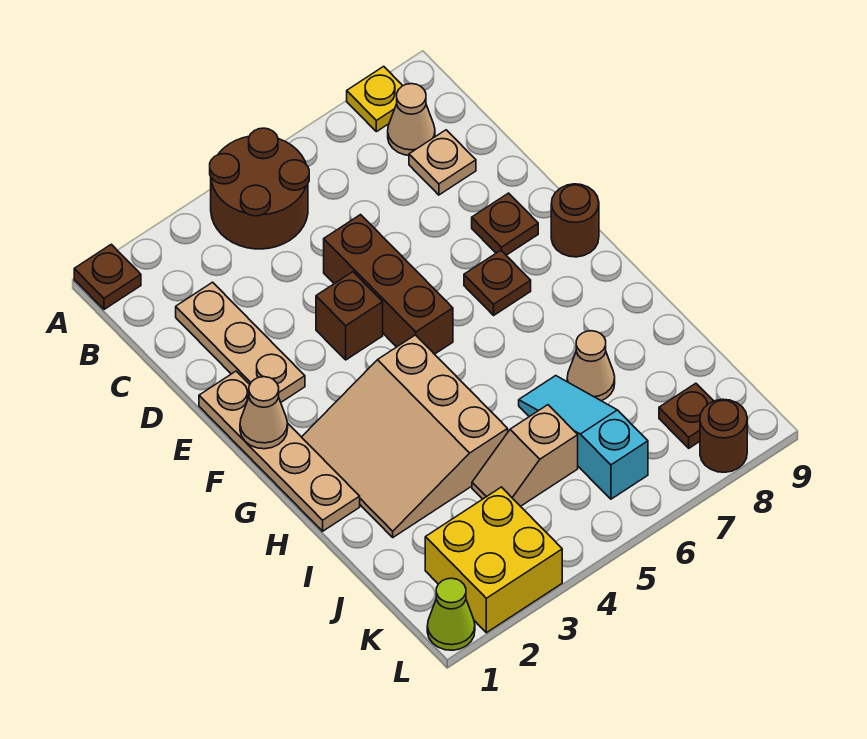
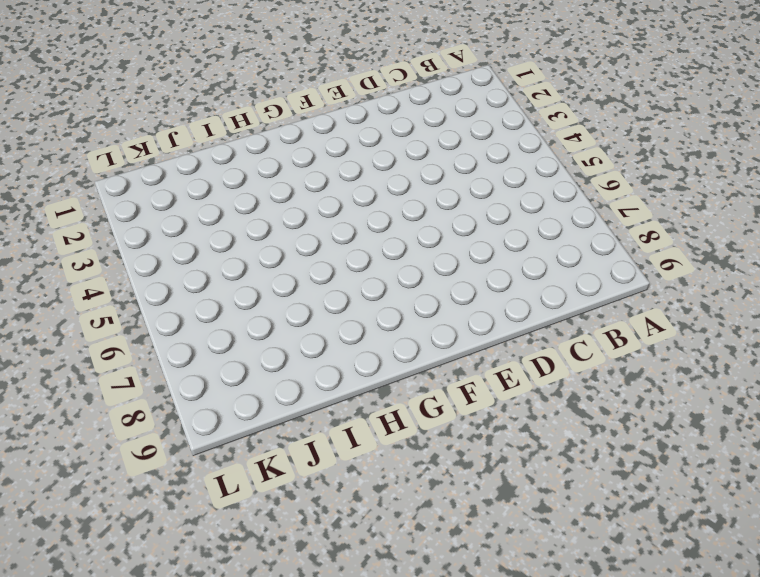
none -> brown 1x1 plate [74,244,141,309]
none -> brown 2x2 round brick [210,128,309,249]
none -> yellow 1x1 plate [347,66,403,132]

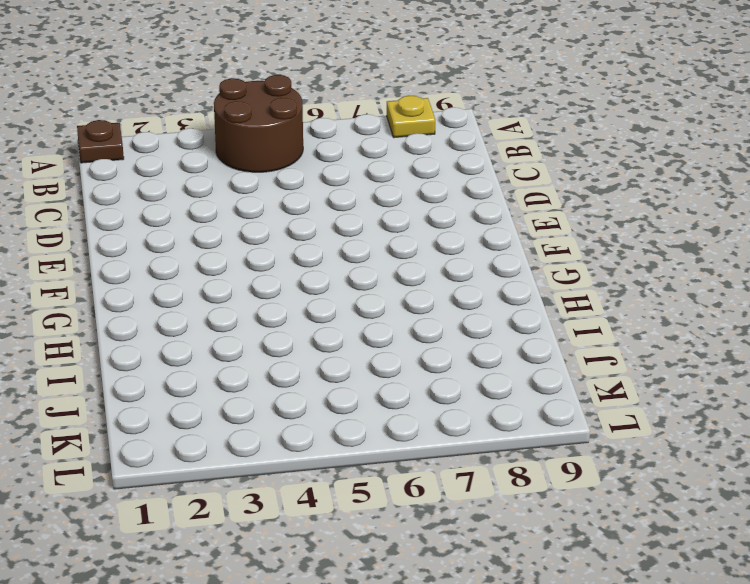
none -> tan 1x1 cone [388,84,435,155]
none -> tan 1x3 plate [176,282,305,402]
none -> tan 1x1 plate [409,130,476,195]

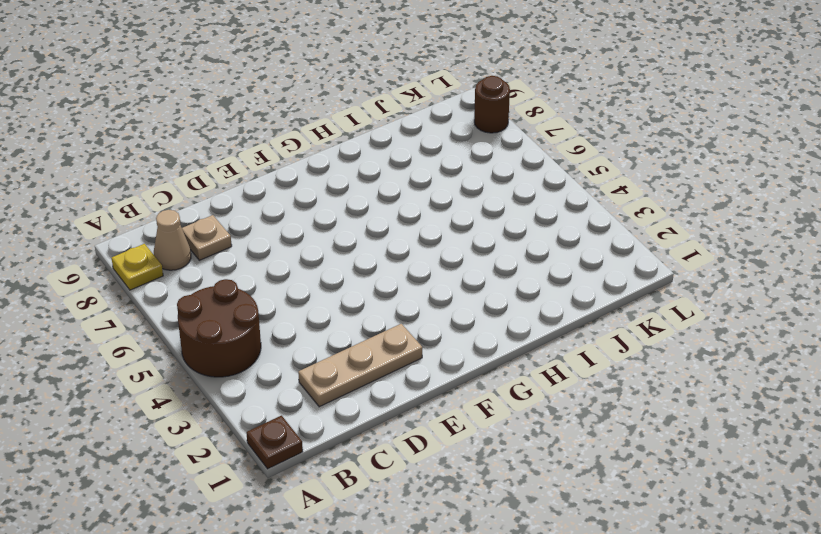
none -> brown 1x3 brick [324,215,453,354]
none -> tan 1x4 plate [199,371,360,531]
none -> brown 1x1 brick [316,272,383,360]

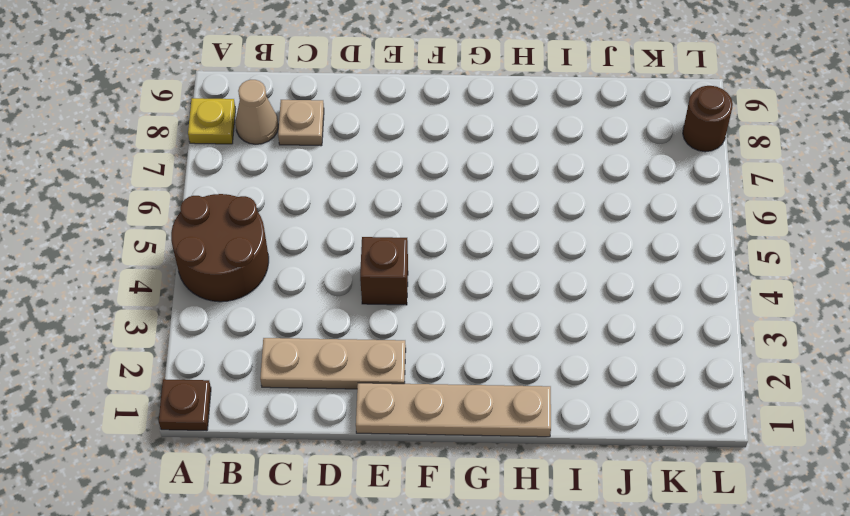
none -> brown 1x3 brick [324,215,453,354]
none -> brown 1x1 plate [472,193,538,255]
none -> brown 1x1 plate [464,250,531,315]

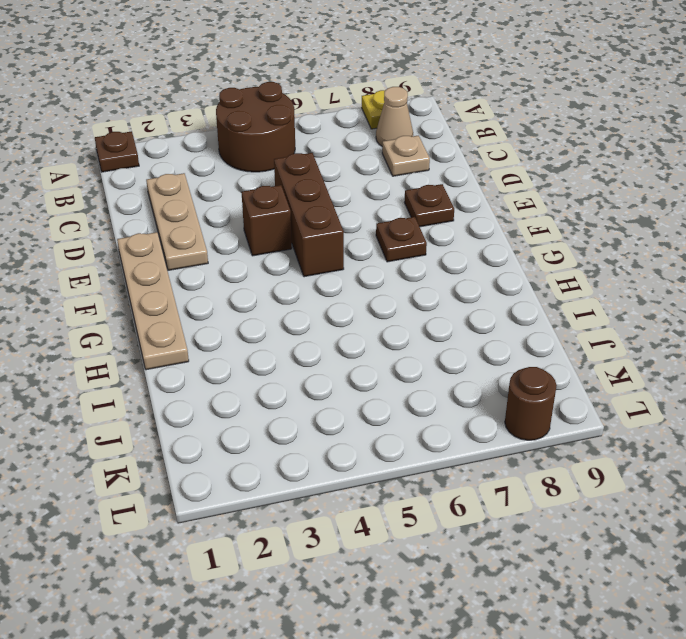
none -> brown 1x1 round brick [551,184,599,257]
none -> tan 3x3 slope [302,335,508,537]
none -> cyan 1x3 slope [519,376,648,499]

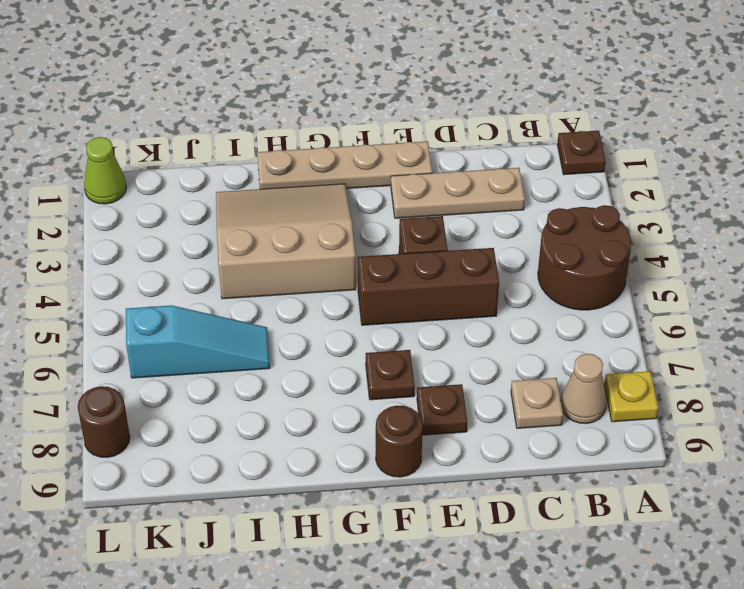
none -> tan 1x1 cone [567,331,615,401]
none -> tan 1x2 slope [472,405,578,506]
none -> yellow 2x2 brick [425,487,562,633]

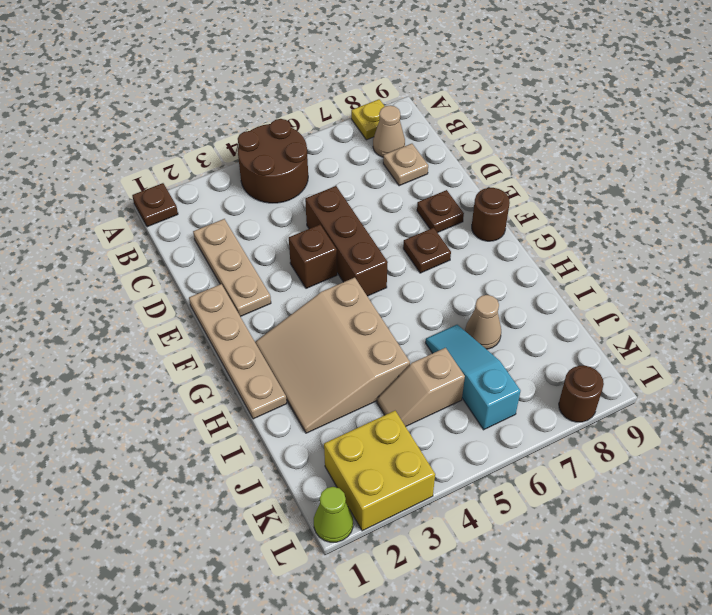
none -> brown 1x1 plate [659,383,713,448]
none -> tan 1x1 cone [240,377,288,449]

